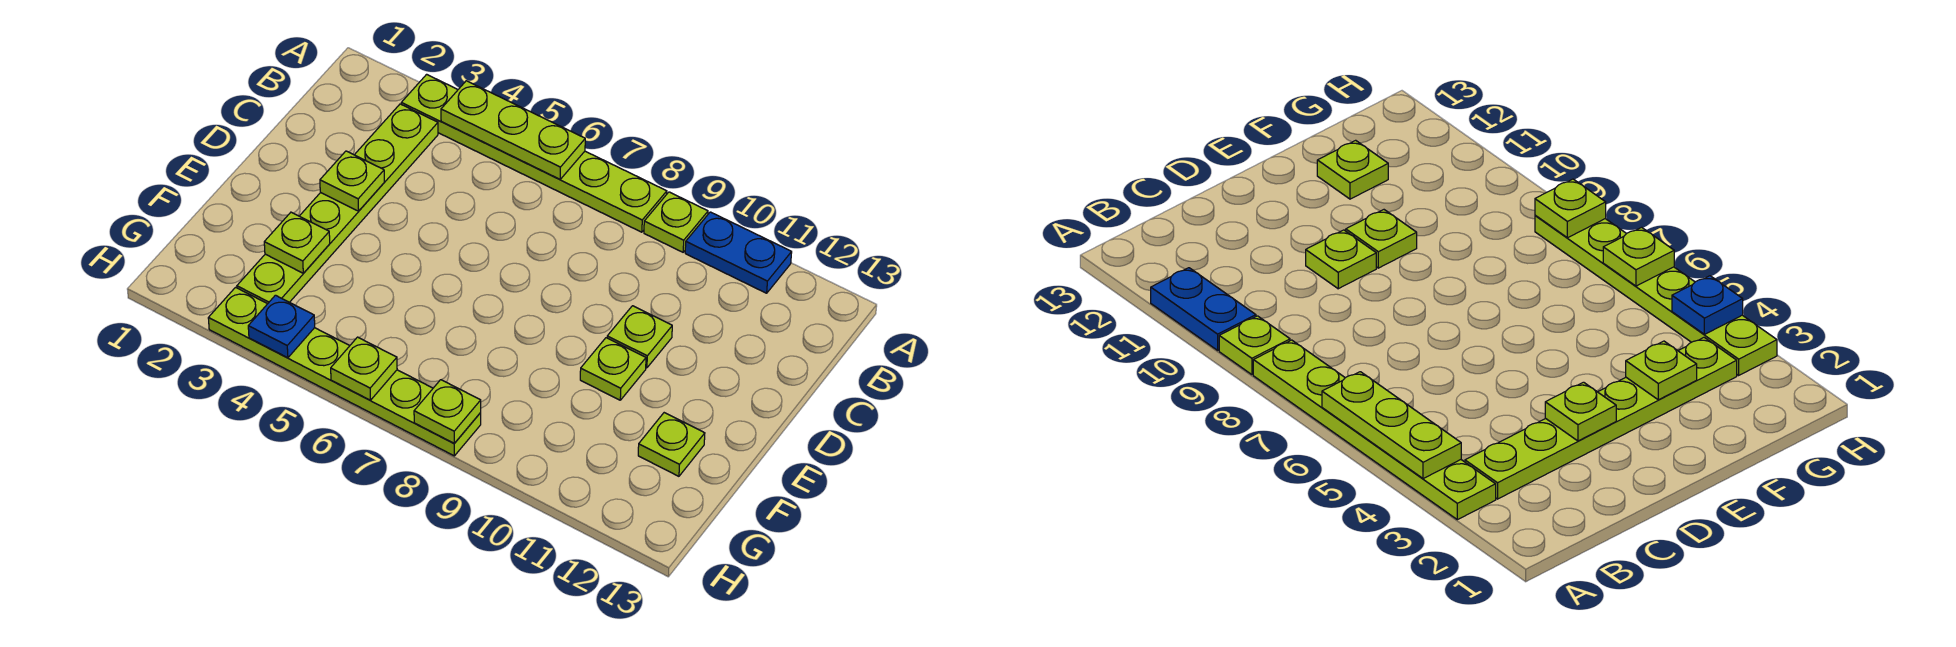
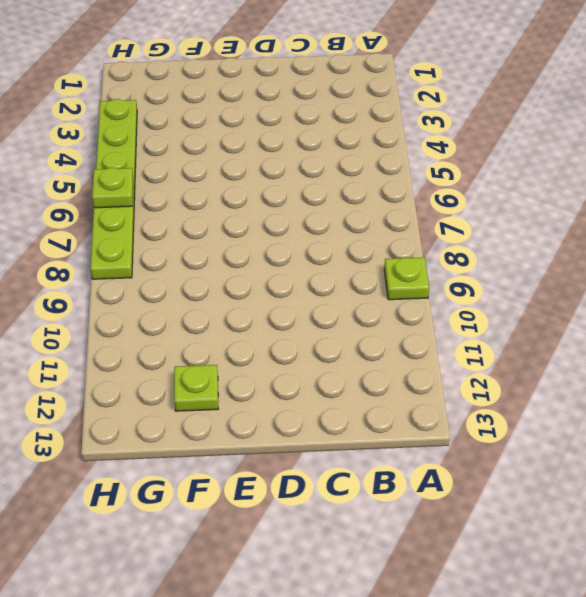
none -> lime 1x6 plate [401,74,667,232]
none -> blue 1x2 plate [685,212,792,293]
none -> lime 1x6 plate [237,104,438,304]

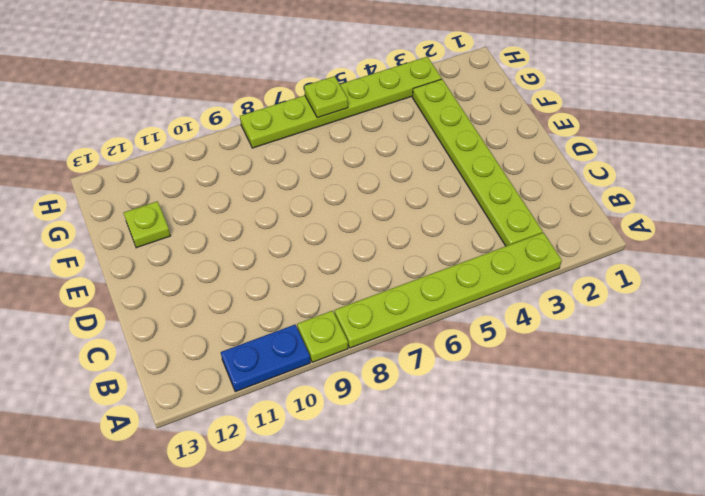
none -> lime 1x1 plate [607,306,672,368]
none -> lime 1x1 plate [580,338,646,400]
none -> lime 1x3 plate [441,81,585,179]

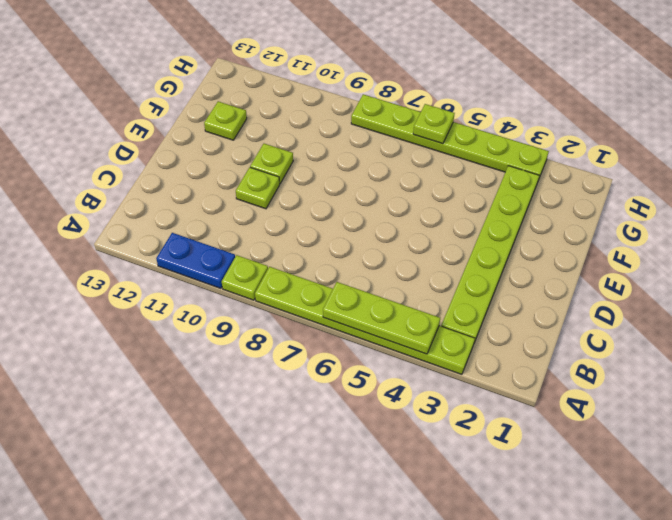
none -> lime 1x1 plate [320,151,384,211]
none -> lime 1x1 plate [264,212,330,273]
none -> blue 1x1 plate [248,295,315,358]

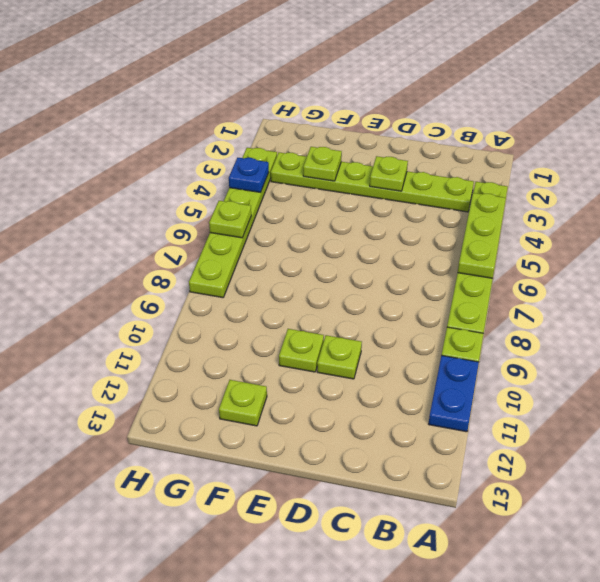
none -> lime 1x1 plate [414,380,481,443]

